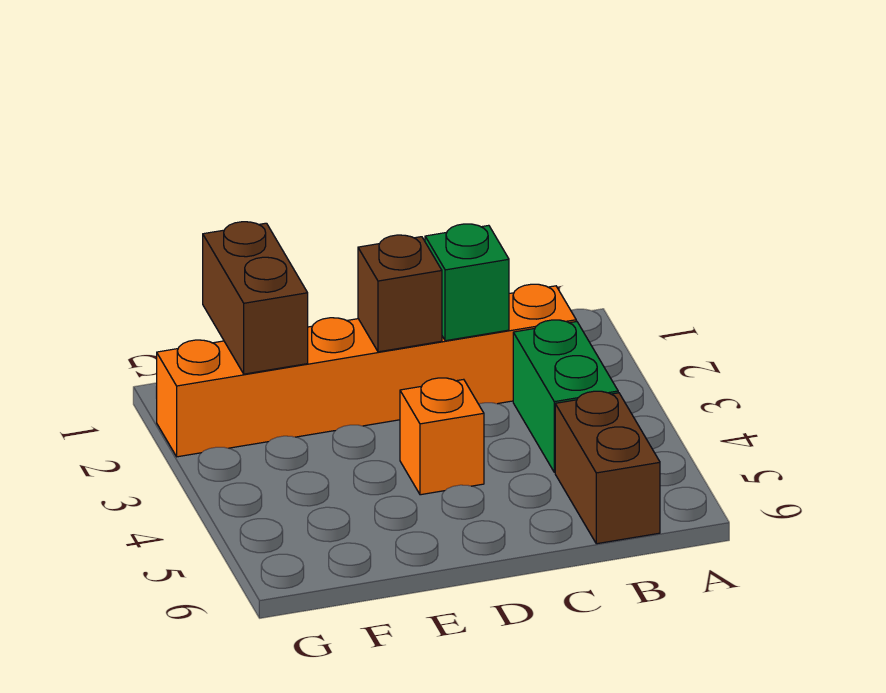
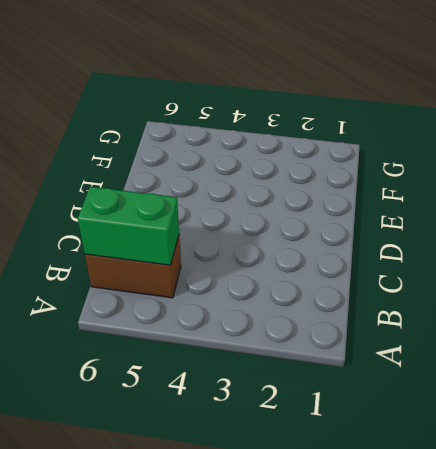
green 1x2 brick [78,187,179,265] -> green 1x2 brick moved to [513,320,618,472]
none -> orange 1x6 brick [157,284,576,457]
none -> orange 1x1 brick [400,378,484,495]

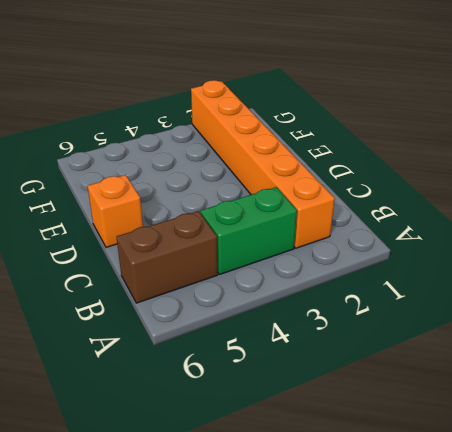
orange 1x1 brick [88,175,143,247] -> orange 1x1 brick moved to [400,378,484,495]
none -> green 1x1 brick [425,224,509,341]
none -> brown 1x1 brick [358,235,442,352]

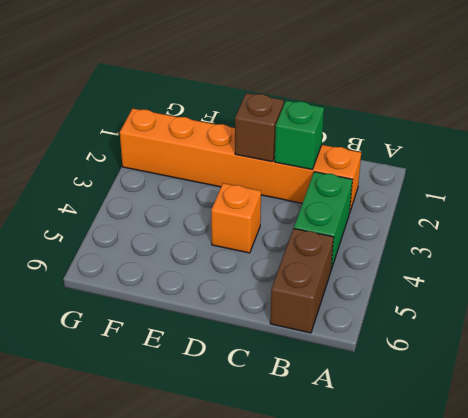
none -> brown 1x2 brick [203,222,308,374]

